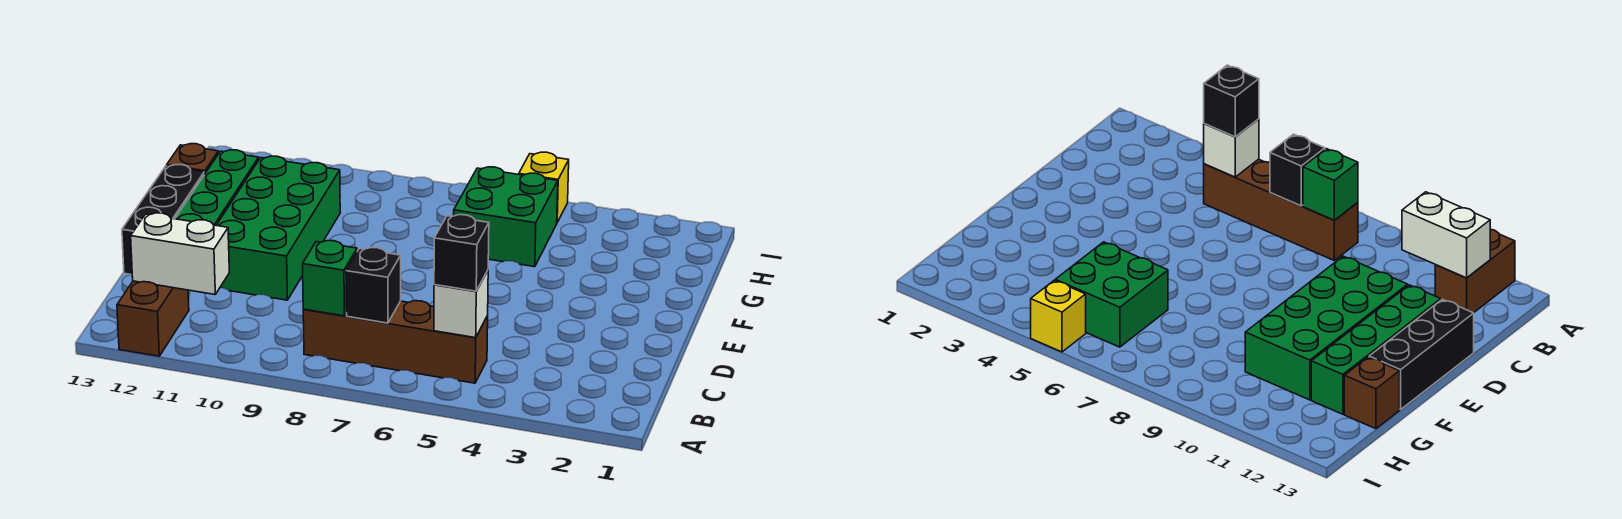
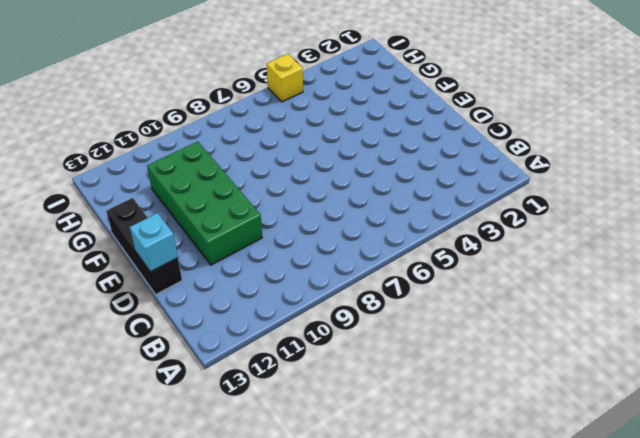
cyan 1x1 brick [130,213,178,272] -> none
none -> brown 1x2 brick [117,281,189,356]
none -> brown 1x4 brick [303,301,488,383]
none -> green 1x4 brick [175,150,259,225]

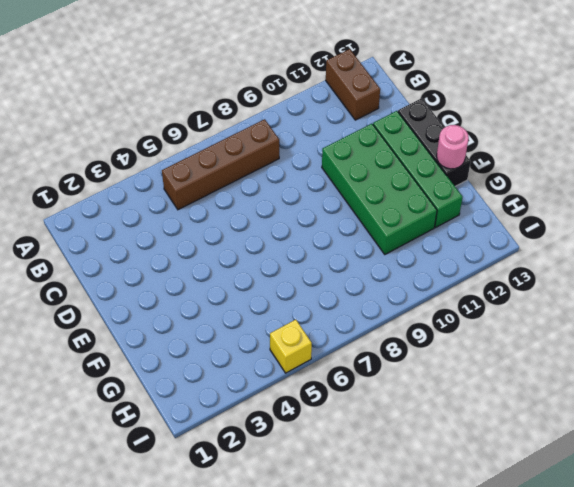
pink 1x1 round brick [437,125,469,169] -> none
none -> green 2x2 brick [454,167,558,267]
none -> brown 1x1 brick [167,144,218,175]
none -> white 1x1 brick [434,270,488,338]

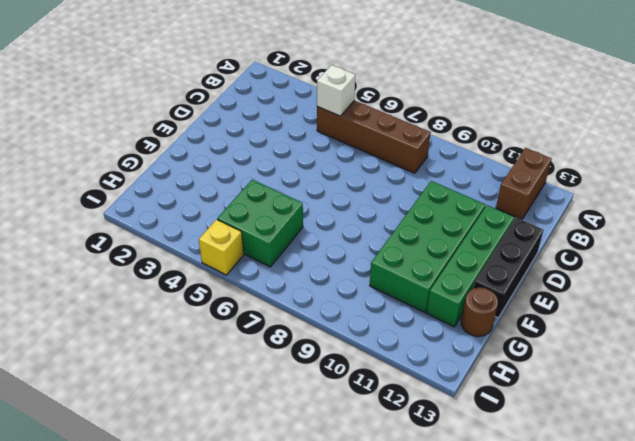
brown 1x1 round brick [461,287,498,336] -> brown 1x1 brick [167,144,218,175]
none -> black 1x1 brick [346,248,401,323]
none -> green 1x1 brick [303,241,357,316]
none -> white 1x2 brick [131,213,229,294]

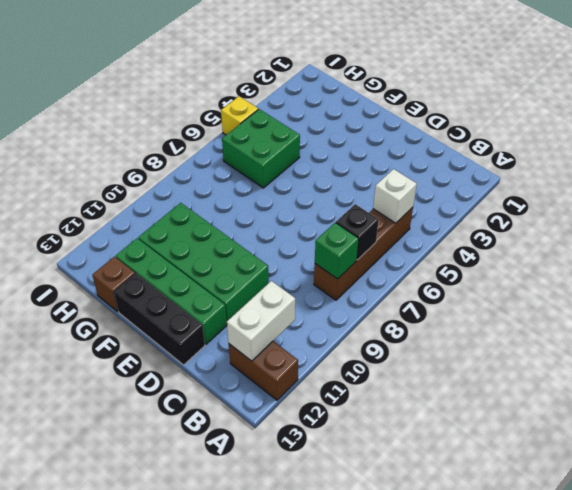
none -> black 1x1 brick [434,215,489,291]

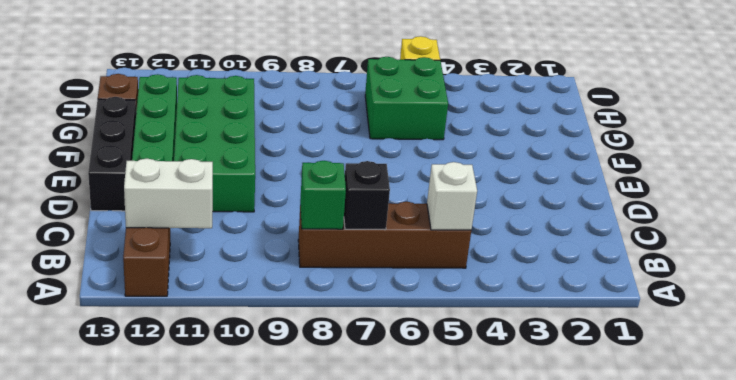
none -> black 1x1 brick [434,215,489,291]

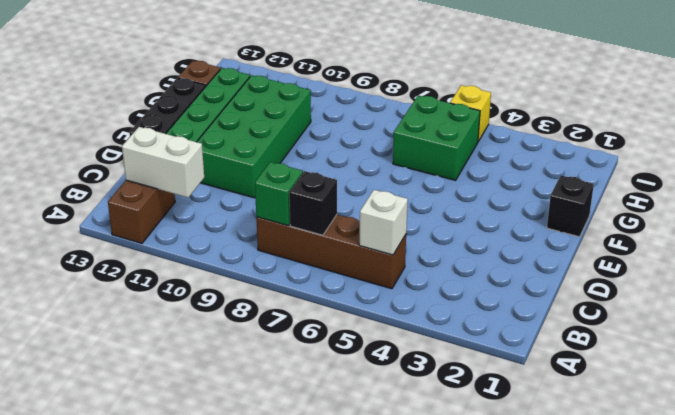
black 1x1 brick [547,175,594,237] -> black 1x1 brick moved to [434,215,489,291]

